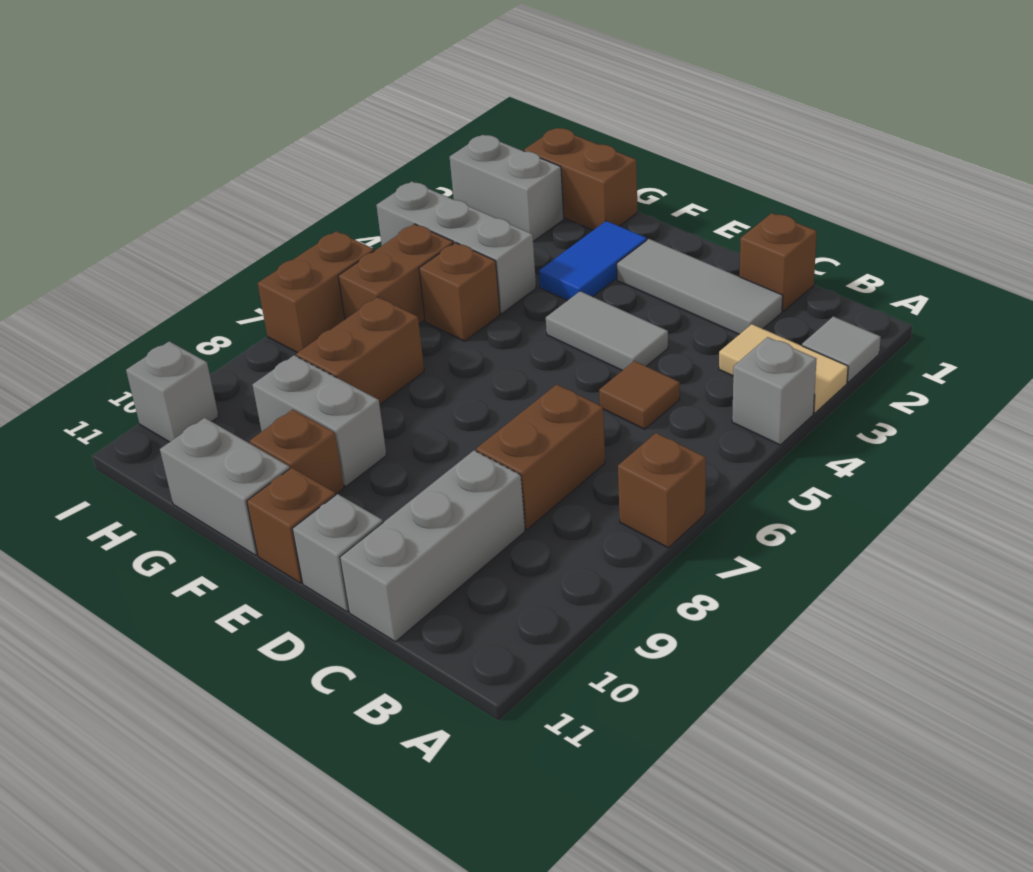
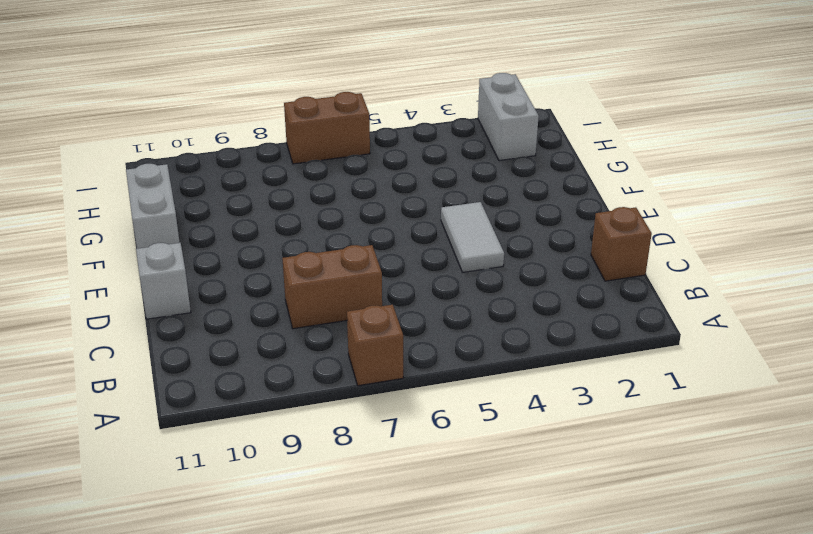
none -> grey 1x1 tile [802,316,881,382]
none -> tan 1x2 tile [719,324,848,413]
none -> grey 1x1 brick [732,337,816,445]

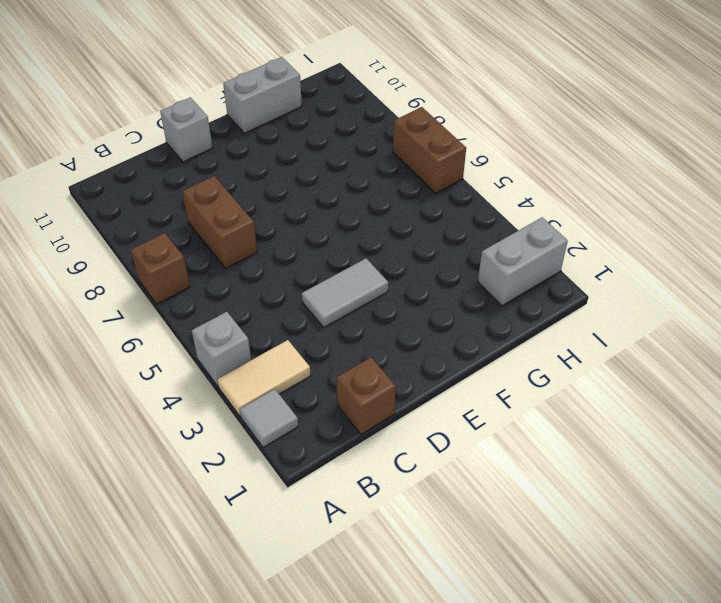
none -> grey 1x3 tile [617,239,783,334]
none -> brown 1x1 tile [599,361,680,429]
none -> grey 1x3 brick [340,450,525,642]

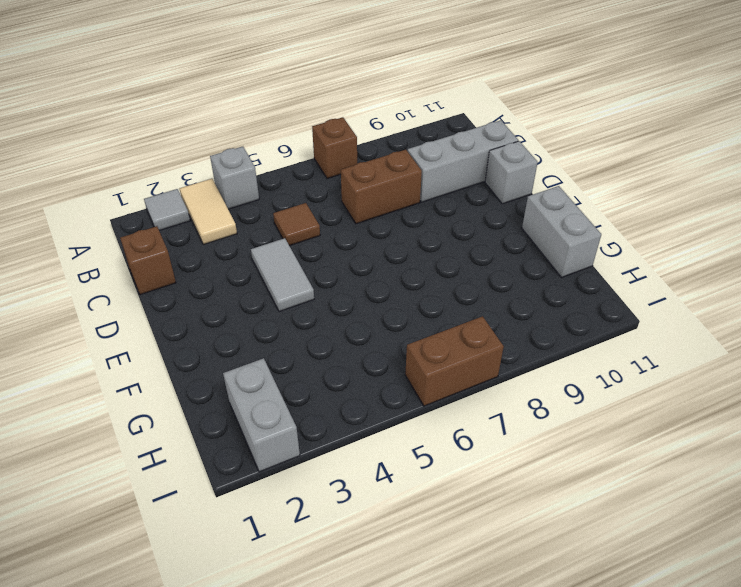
none -> grey 1x3 tile [617,239,783,334]
none -> brown 1x1 brick [247,468,335,583]
none -> blue 1x2 tile [539,221,647,301]

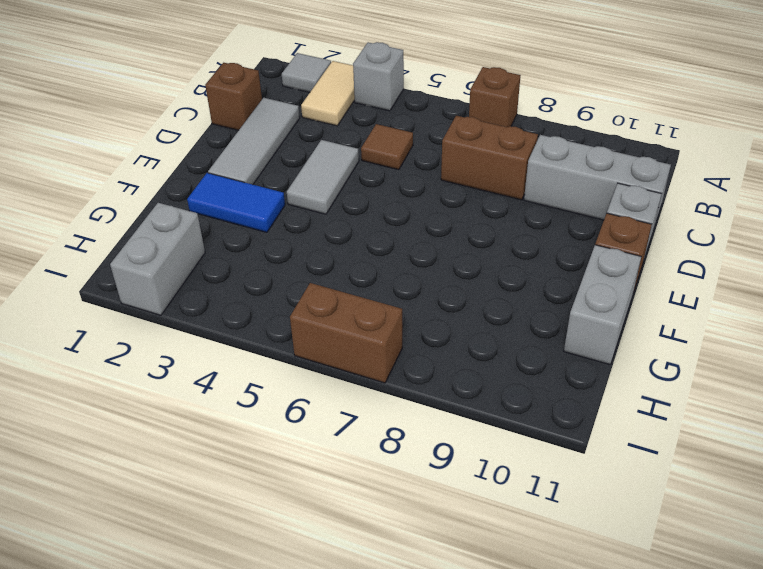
none -> grey 1x2 brick [253,355,386,486]
none -> brown 1x1 brick [250,410,344,495]
none -> brown 1x2 brick [524,128,638,230]

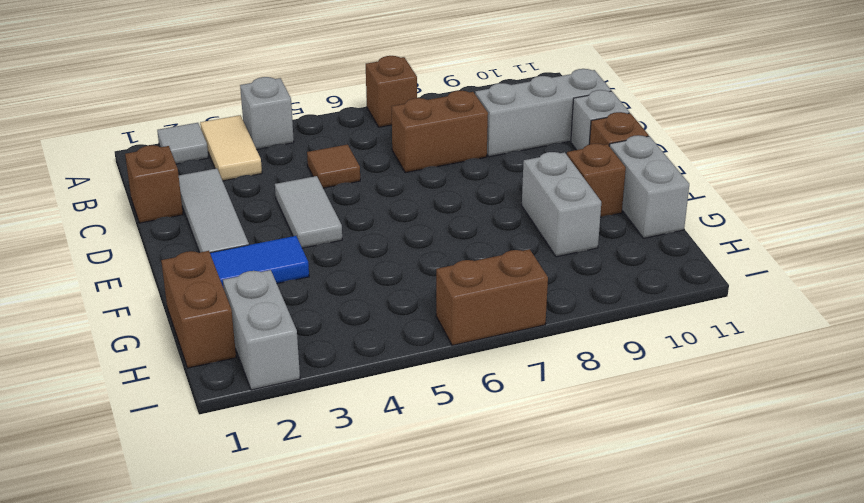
none -> grey 1x3 brick [376,181,536,314]
none -> brown 1x1 brick [419,243,500,341]
none -> brown 1x2 brick [296,297,424,405]

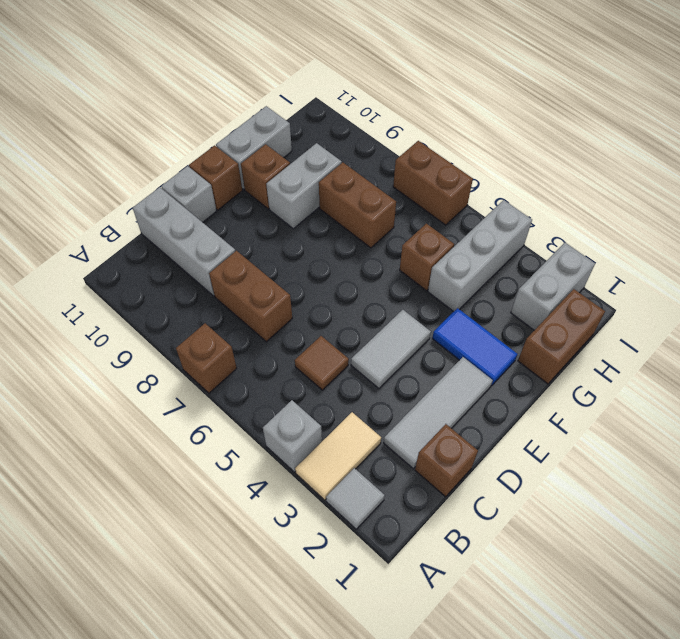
none -> brown 1x2 brick [338,224,454,324]
none -> grey 1x1 brick [126,341,219,442]

